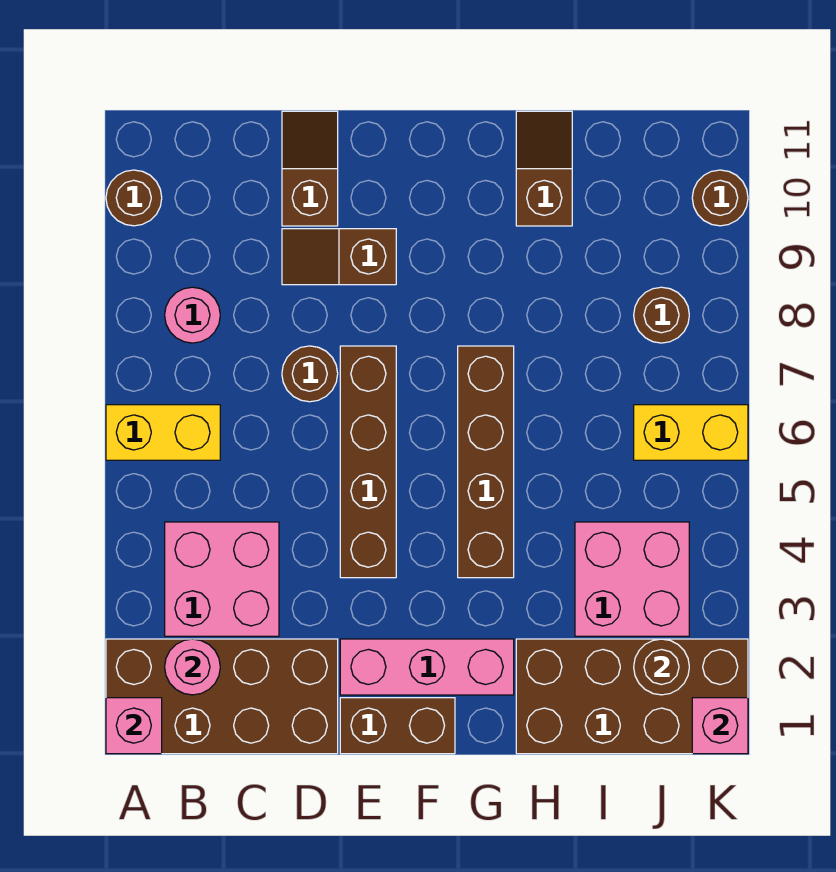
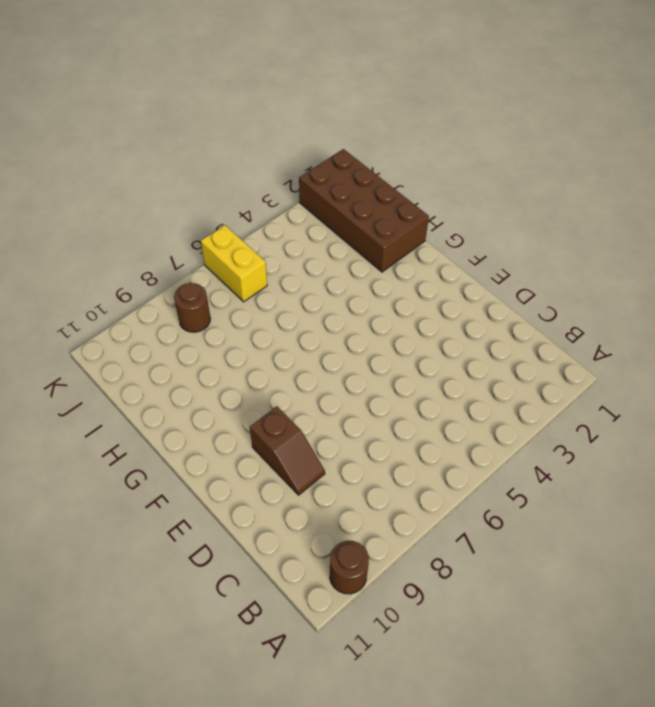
none -> brown 2x4 brick [106,639,338,754]
none -> yellow 1x2 brick [106,405,220,460]
none -> pink 2x2 brick [165,522,279,636]

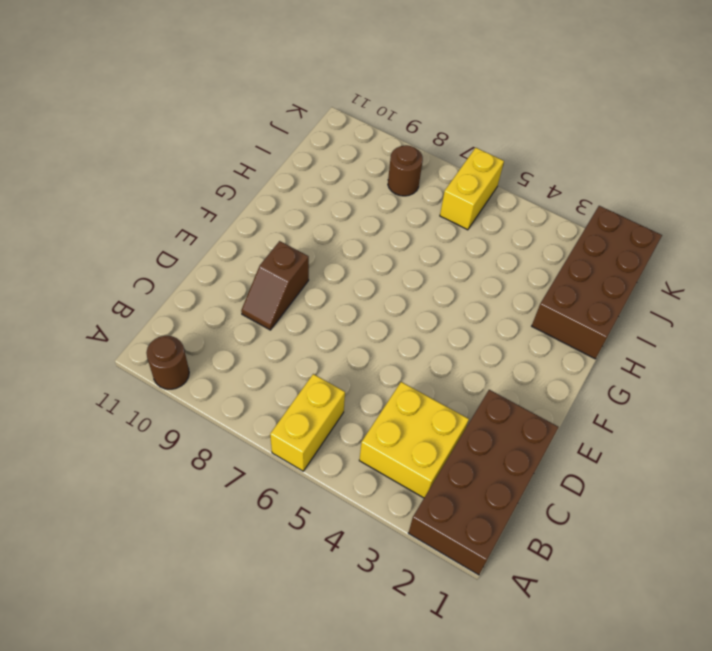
yellow 2x2 brick [359,382,469,498] -> pink 2x2 brick [165,522,279,636]
none -> pink 1x1 round brick [165,287,220,343]
none -> brown 1x1 round brick [282,346,338,402]
none -> brown 1x2 slope [282,111,338,226]

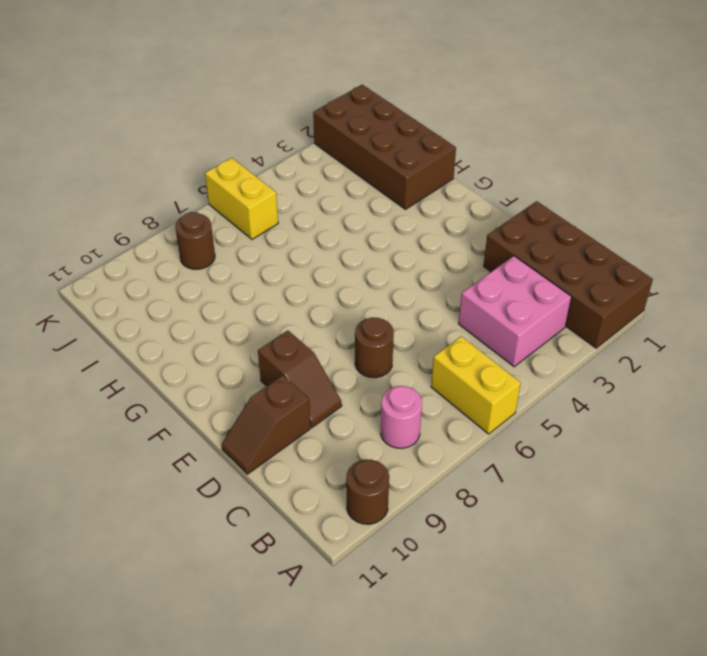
none -> brown 1x2 brick [340,698,455,754]
none -> pink 1x3 brick [340,639,514,695]
none -> brown 1x4 brick [340,346,396,578]

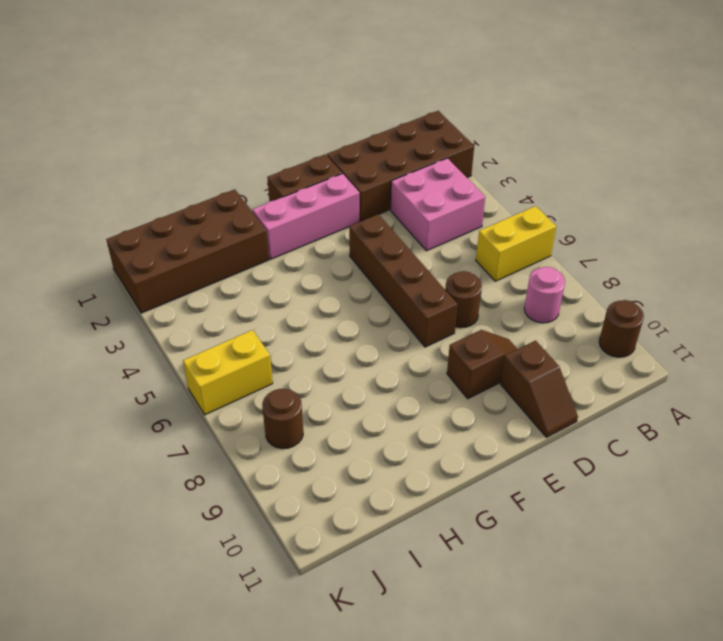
none -> brown 1x4 brick [458,346,514,578]
none -> brown 1x2 slope [516,111,572,226]
none -> pink 2x2 brick [575,522,689,636]

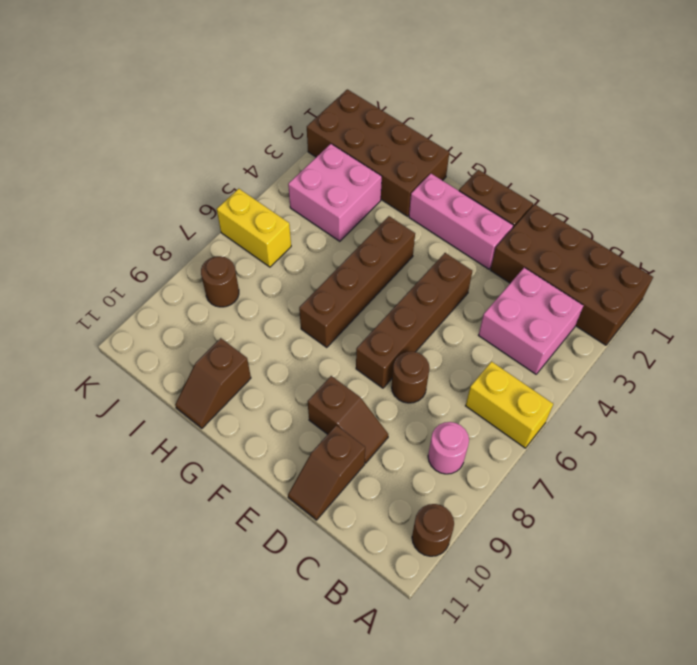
none -> brown 1x1 round brick [692,170,748,226]
none -> pink 1x1 brick [106,698,162,754]
none -> pink 1x1 round brick [165,639,220,695]

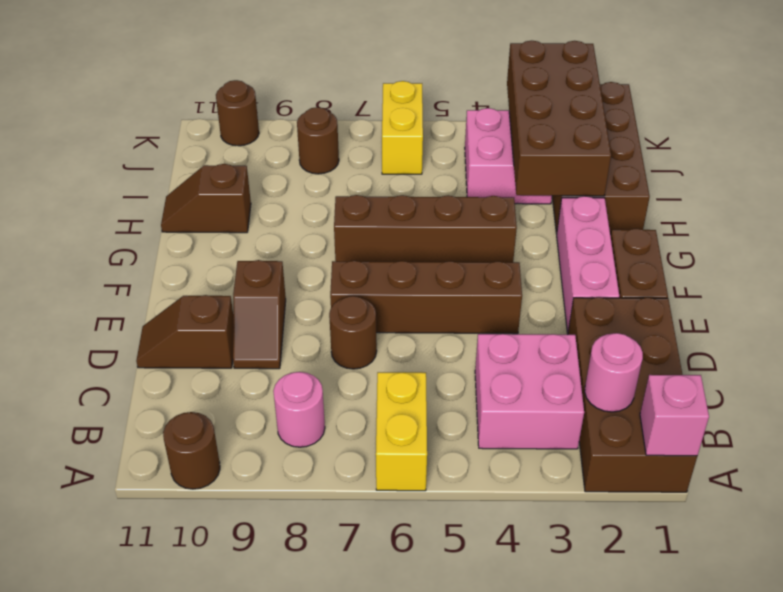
brown 2x4 brick [507,41,611,196] -> brown 1x1 round brick [634,639,689,695]
none -> pink 1x1 brick [692,698,748,754]

